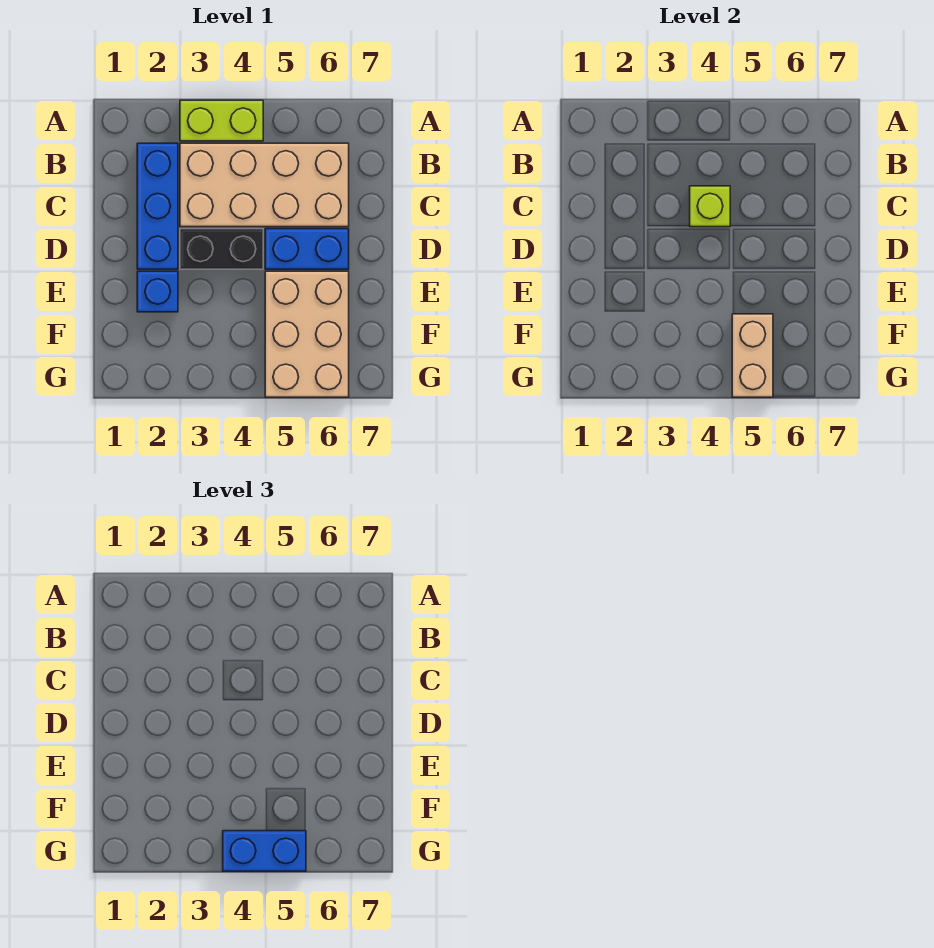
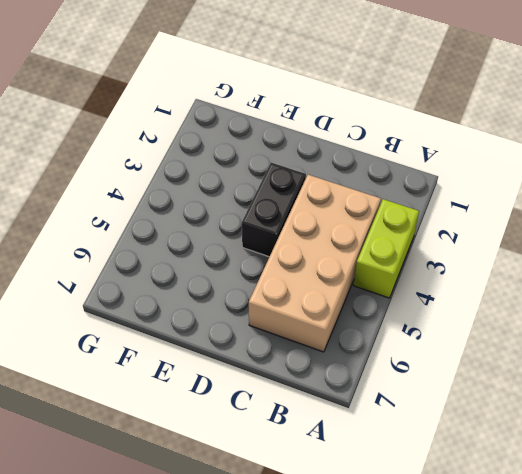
none -> blue 1x3 brick [137,143,178,269]
none -> blue 1x2 brick [265,229,349,269]

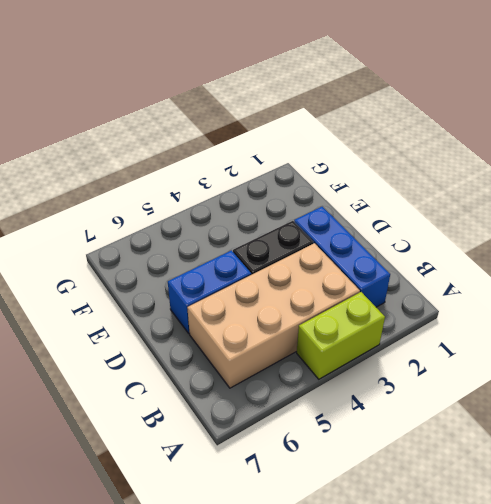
none -> blue 1x1 brick [137,271,178,312]
none -> tan 2x3 brick [265,271,349,397]

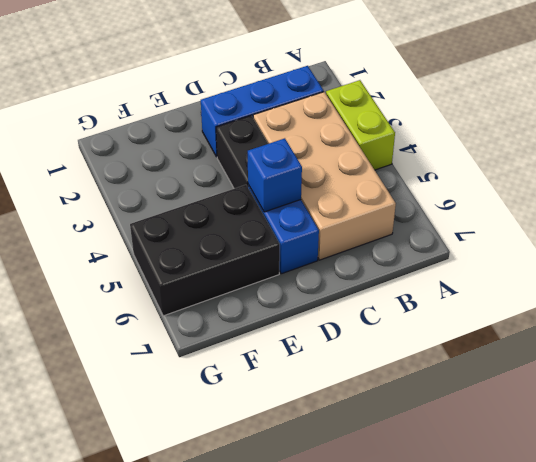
blue 1x1 brick [248,138,302,212] -> blue 1x1 brick moved to [137,271,178,312]
black 2x3 brick [130,185,280,316] -> tan 2x3 brick [265,271,349,397]
none -> lime 1x1 brick [690,186,730,227]
none -> tan 1x2 brick [732,314,773,397]

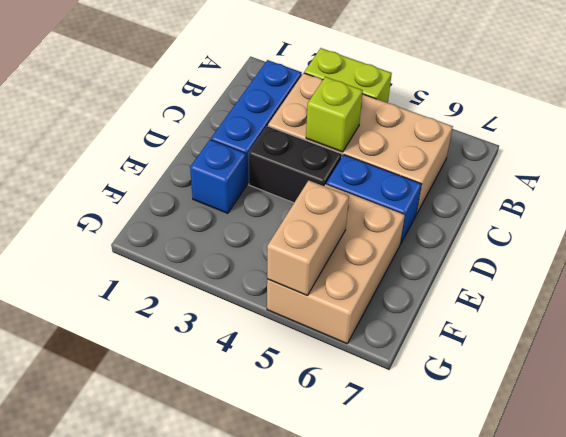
none -> blue 1x2 brick [223,831,306,871]

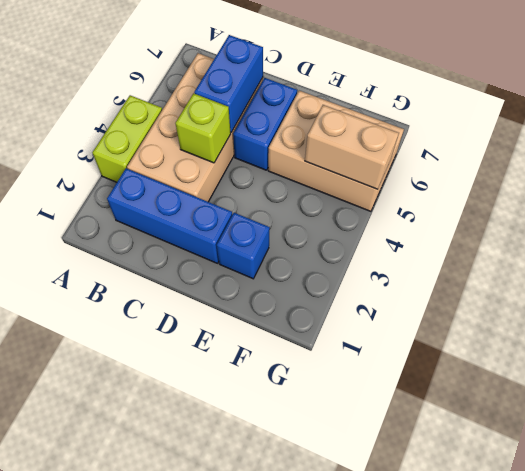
blue 1x2 brick [194,35,263,132] -> blue 1x2 brick moved to [223,831,306,871]
none -> black 1x2 brick [180,229,263,269]

